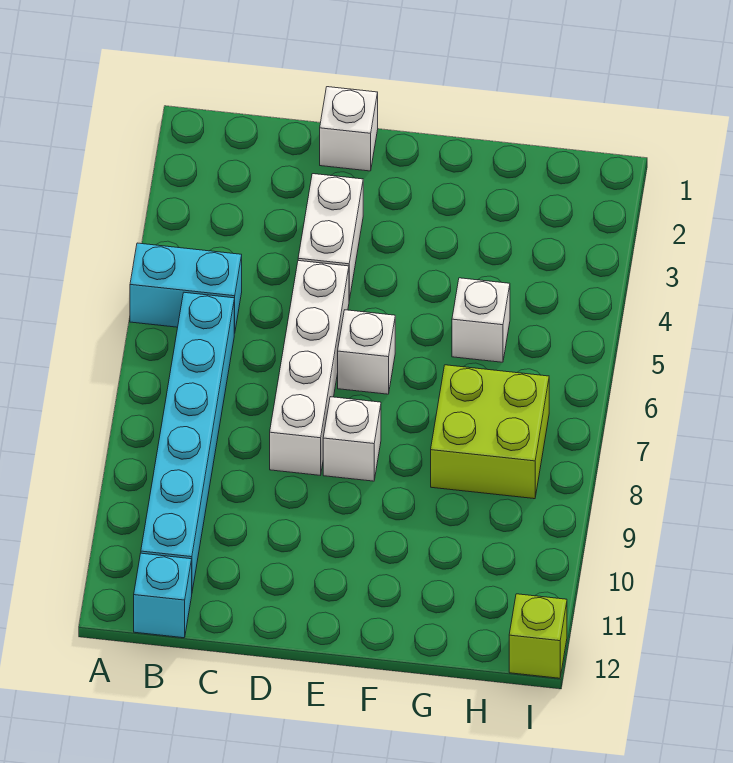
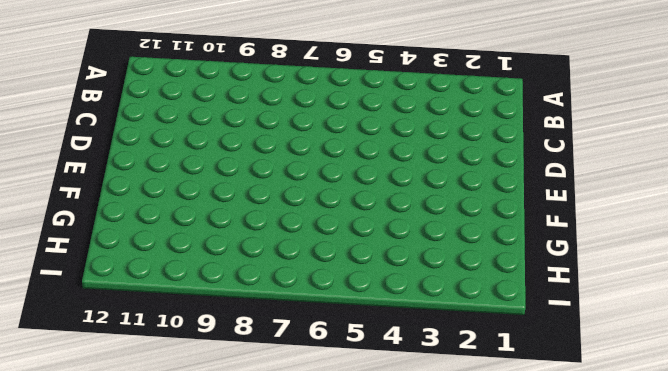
none -> cyan 1x2 brick [130,243,242,333]
none -> cyan 1x6 brick [141,292,234,591]

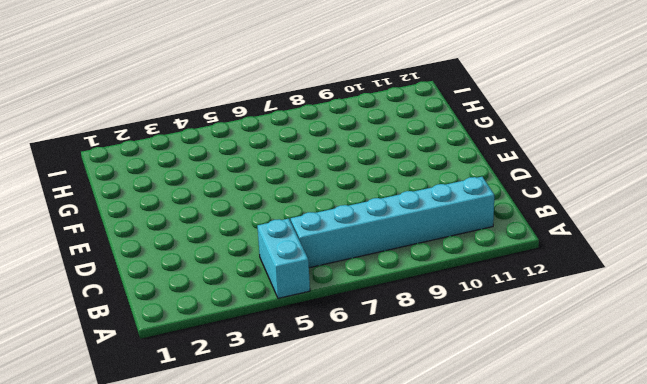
none -> cyan 1x1 brick [134,553,192,638]
none -> white 1x1 brick [320,87,378,171]

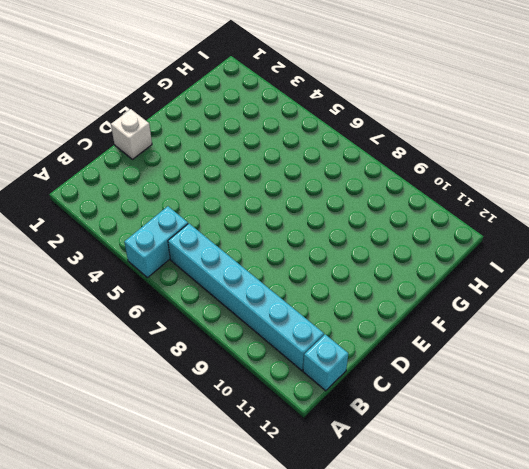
none -> white 1x2 brick [298,174,363,300]
none -> white 1x4 brick [270,261,349,475]

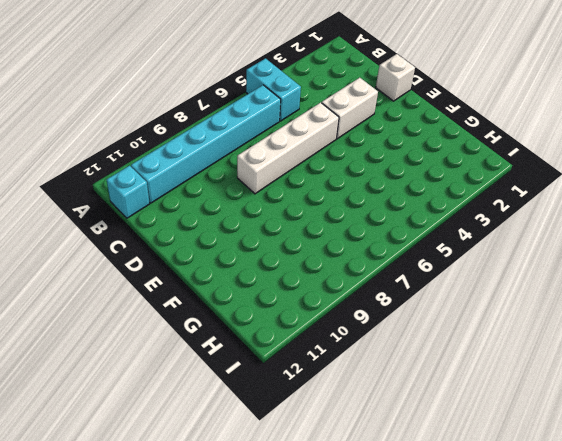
none -> white 1x1 brick [338,310,395,394]
none -> white 1x1 brick [323,397,381,481]

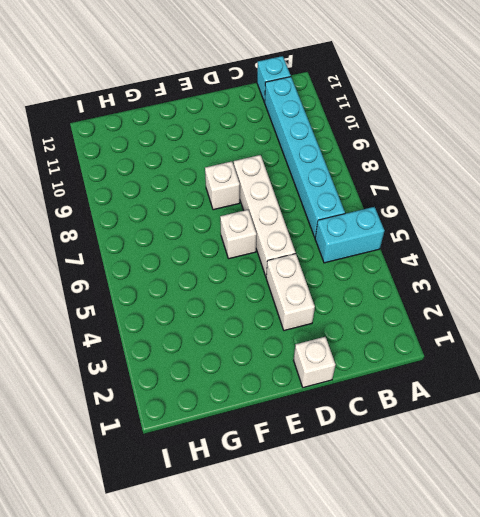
none -> white 1x1 brick [452,278,510,362]
none -> lime 2x2 brick [431,365,549,499]

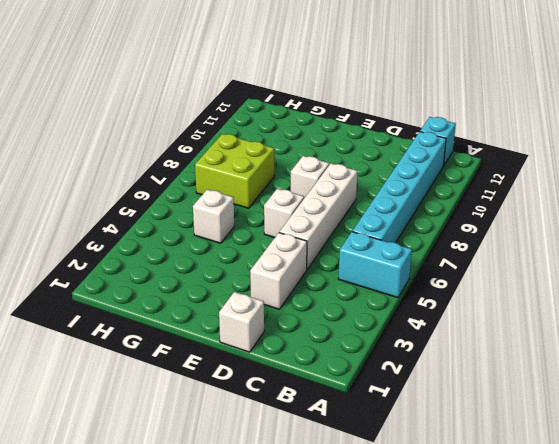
none -> lime 1x1 brick [509,594,567,678]

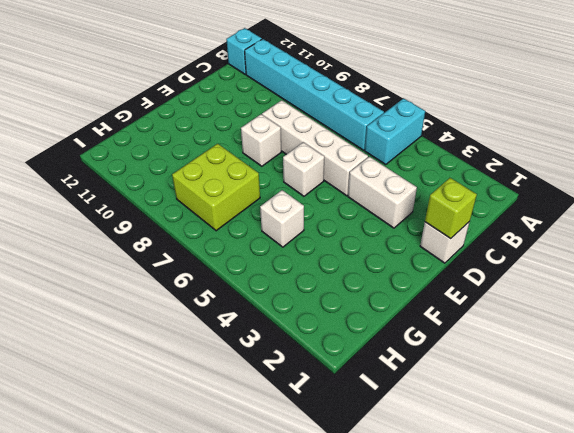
lime 1x1 brick [425,178,477,239] -> lime 1x1 brick moved to [509,594,567,678]

